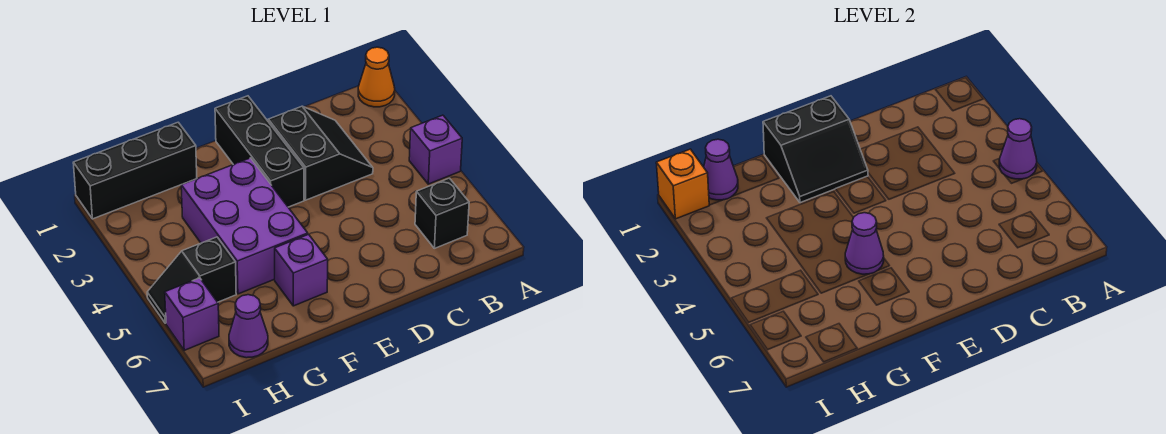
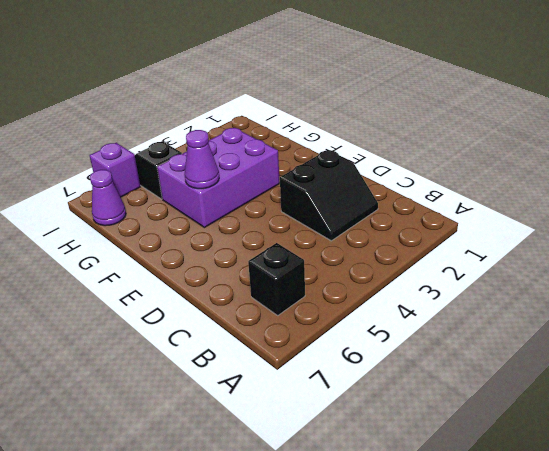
none -> orange 1x1 cone [358,47,395,107]
none -> purple 1x1 brick [409,115,462,184]
none -> black 1x3 brick [215,96,304,207]

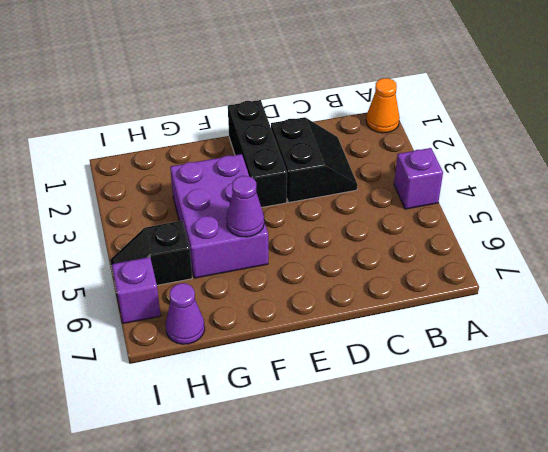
none -> black 1x1 brick [415,178,469,248]
none -> purple 1x1 brick [275,234,328,306]
none -> black 1x3 brick [73,122,197,219]

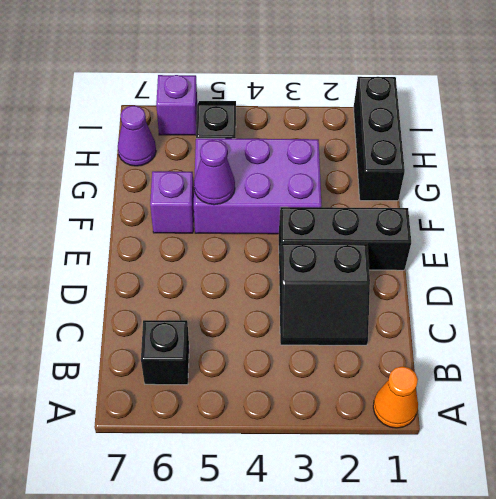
none -> purple 1x1 brick [409,115,462,184]
none -> purple 1x1 cone [999,119,1037,179]
none -> black 2x2 slope [763,96,868,203]

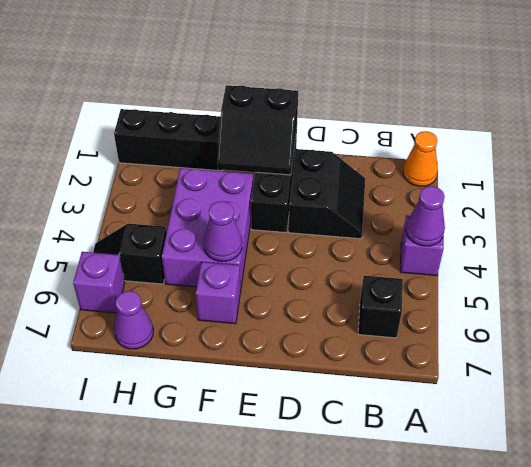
none -> purple 1x1 cone [704,139,738,200]
none -> orange 1x1 brick [656,149,709,219]

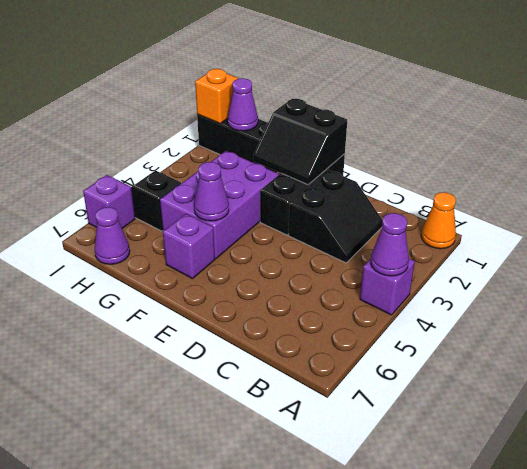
none -> black 1x1 brick [415,178,469,248]

